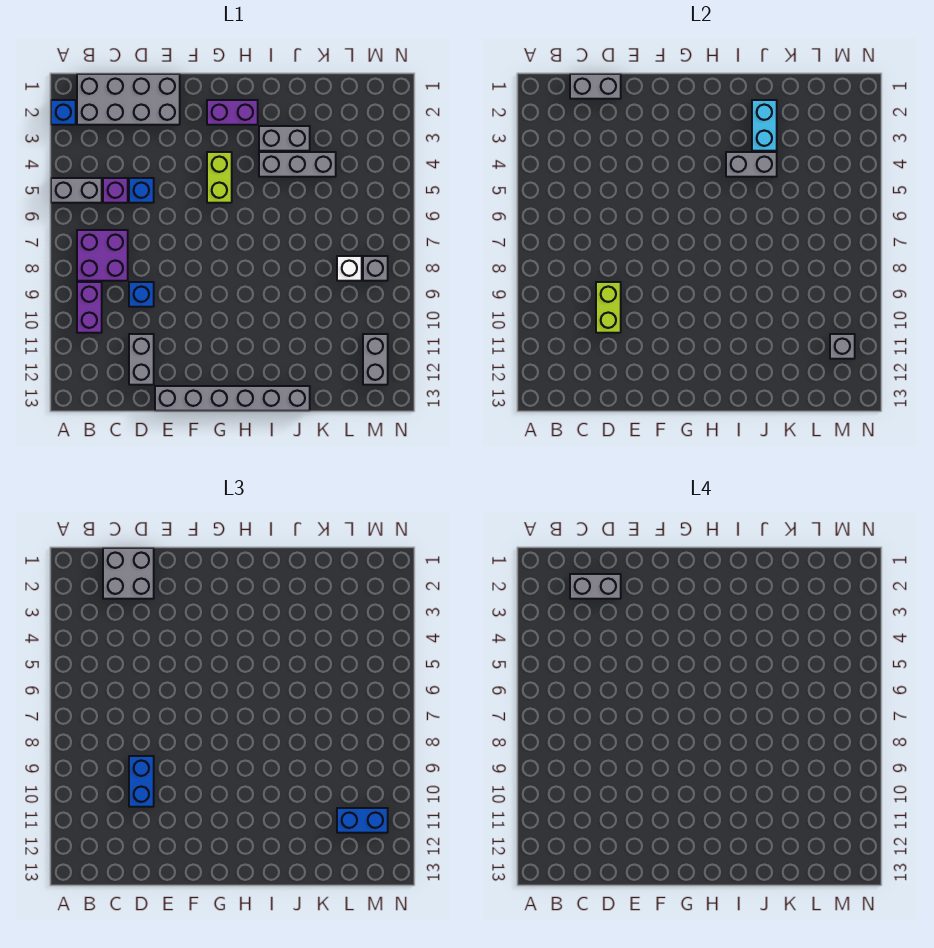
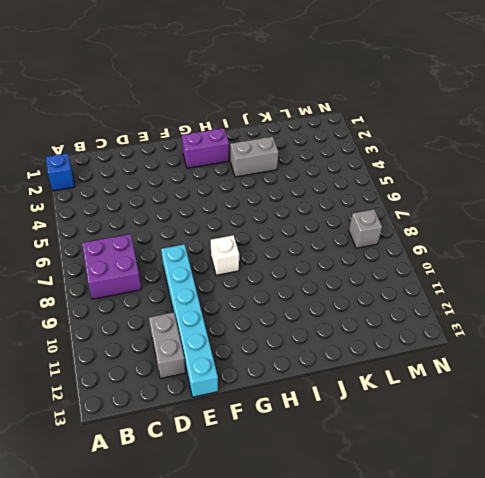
cyan 1x6 brick [161,244,218,397] -> grey 1x6 brick [155,386,310,411]
white 1x1 brick [211,235,239,275] -> white 1x1 brick moved to [337,256,362,281]
none -> grey 1x2 brick [51,178,102,203]
none -> grey 2x4 brick [77,74,180,125]
none -> purple 1x2 brick [77,282,102,333]

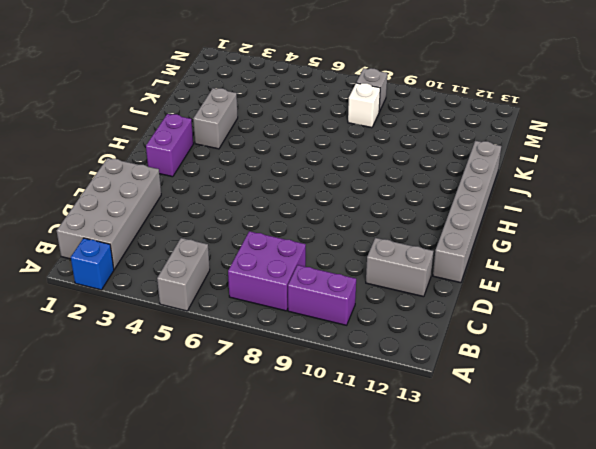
none -> purple 1x1 brick [103,178,128,203]
none -> blue 1x1 brick [129,178,154,203]
none -> blue 1x1 brick [129,282,154,307]

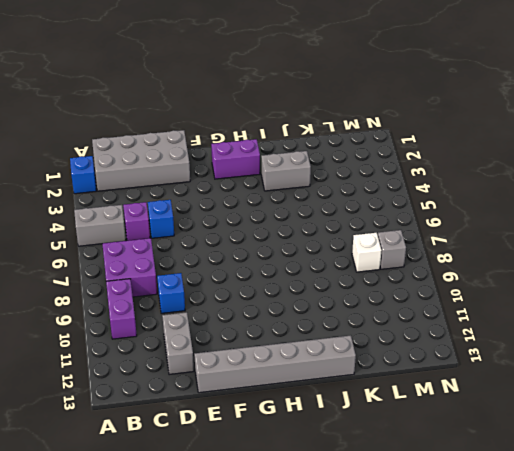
none -> lime 1x2 brick [207,152,232,203]
none -> grey 1x3 brick [259,152,336,177]
none -> grey 1x2 brick [363,334,388,385]

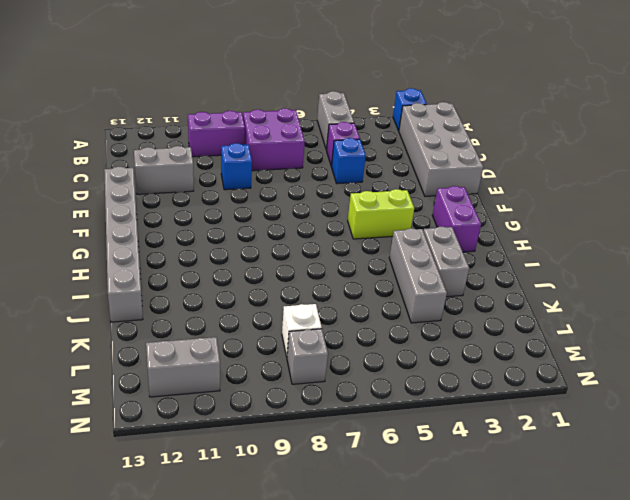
none -> grey 1x2 brick [570,74,621,99]
none -> lime 1x2 brick [596,282,621,333]
none -> grey 1x2 brick [726,152,777,177]

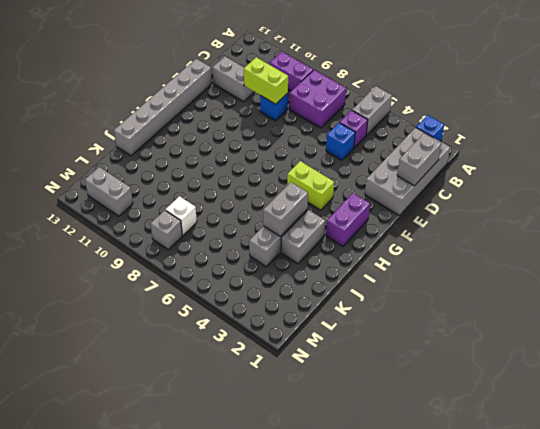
none -> cyan 1x2 brick [752,100,777,151]
none -> grey 1x1 brick [830,334,855,359]
none -> grey 2x2 brick [103,548,154,599]

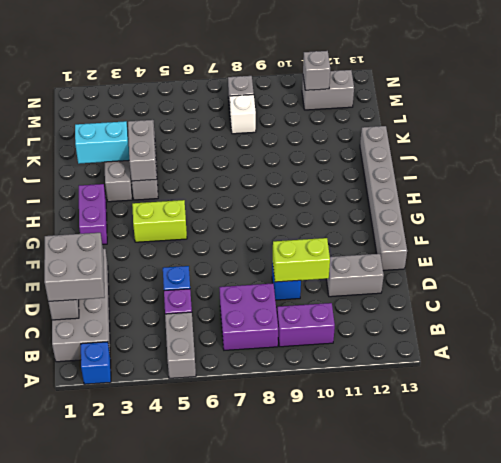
none -> blue 1x2 brick [129,756,154,807]
none -> blue 1x2 brick [337,808,388,833]
none -> grey 1x2 brick [570,574,621,599]

